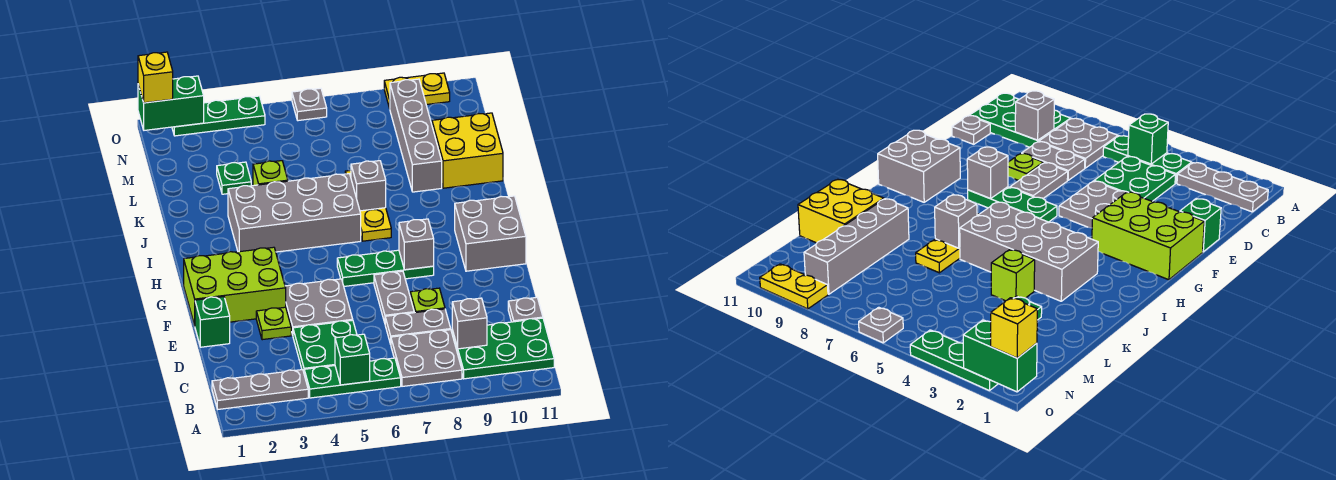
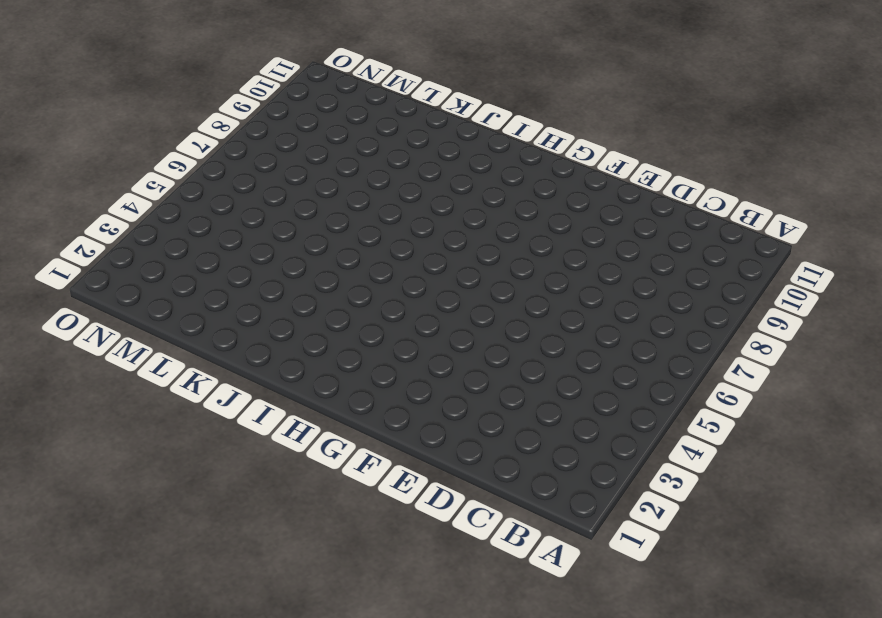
none -> grey 1x3 plate [212,370,308,409]
none -> green 1x3 plate [304,358,401,398]
none -> grey 2x2 plate [391,330,462,386]
none -> green 2x3 plate [452,318,554,379]

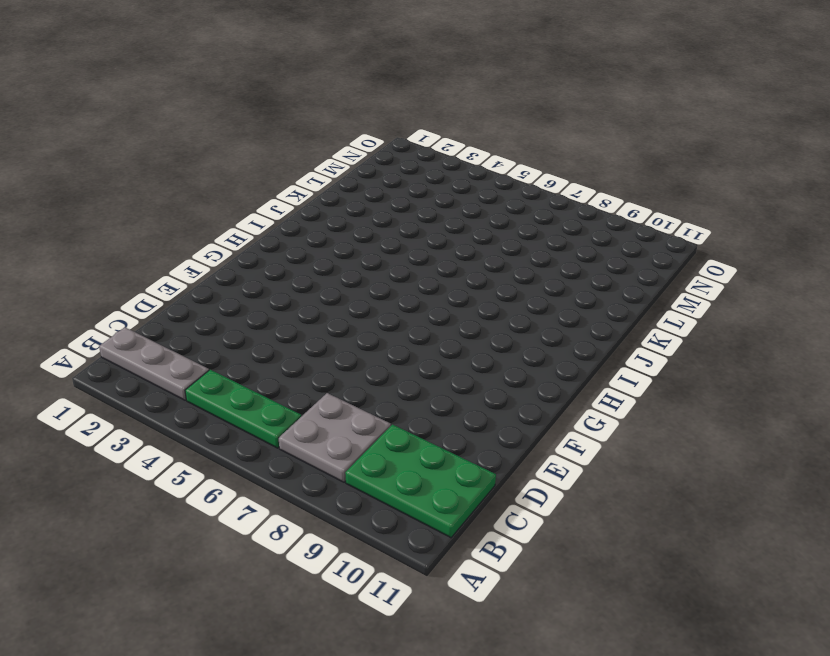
none -> green 2x2 plate [293,320,357,372]
none -> grey 1x2 plate [385,309,451,344]
none -> grey 1x1 plate [508,297,543,322]
none -> green 1x1 brick [195,297,230,347]

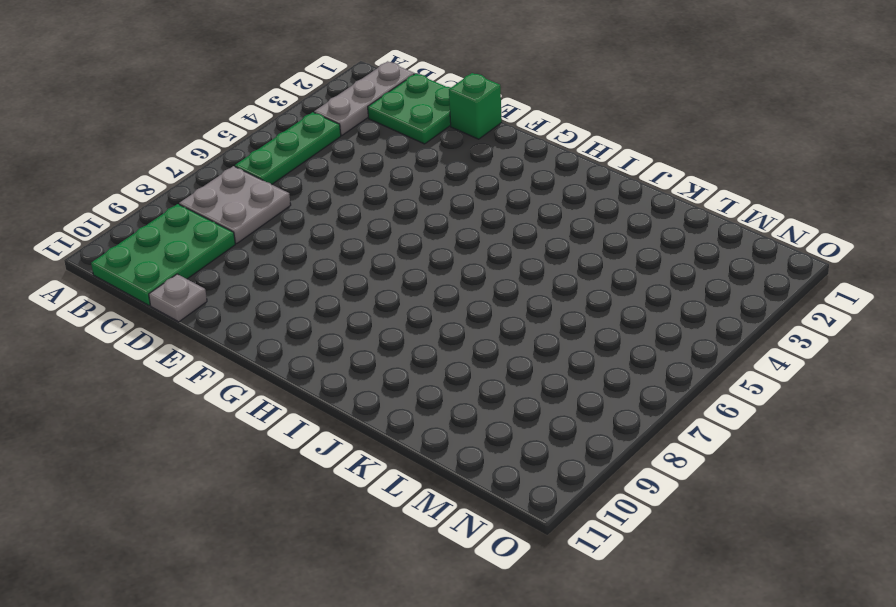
green 2x2 plate [368,74,451,144] -> green 2x2 plate moved to [293,320,357,372]
none -> grey 1x2 plate [385,309,451,344]
none -> lime 1x1 plate [256,307,291,340]
none -> grey 2x2 plate [285,279,353,335]
none -> grey 1x2 plate [374,271,414,323]

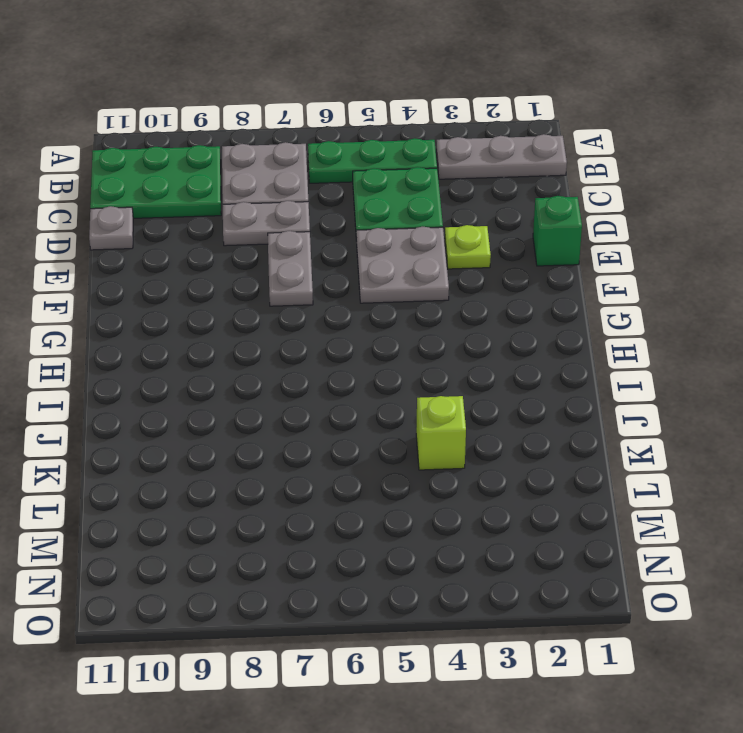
none -> lime 1x1 plate [410,288,445,313]
none -> lime 2x3 brick [184,247,286,326]
none -> green 1x3 plate [337,250,434,286]
none -> grey 2x2 brick [455,196,526,271]

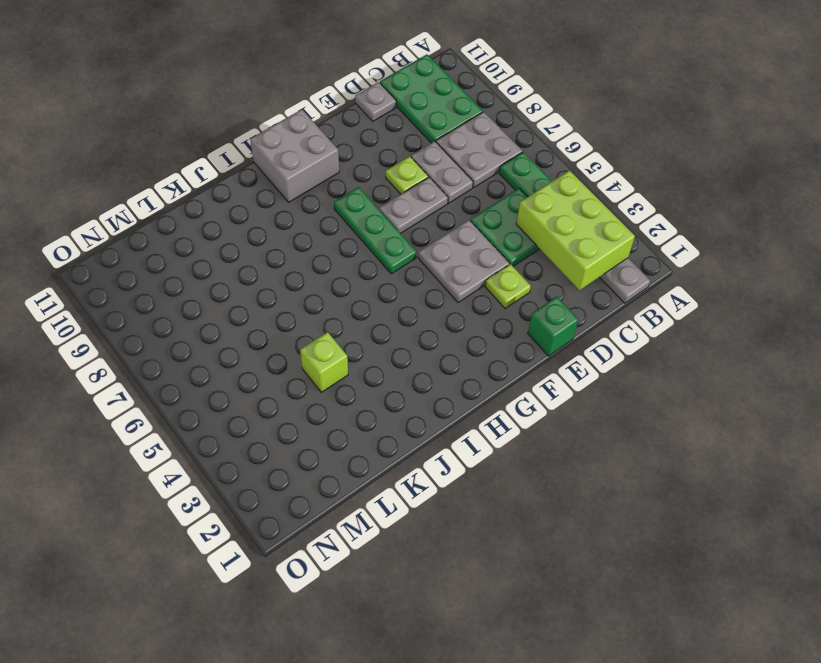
lime 2x3 brick [516,171,635,290] -> lime 2x3 brick moved to [184,247,286,326]
none -> grey 2x4 brick [228,174,361,252]
none -> yellow 1x3 plate [345,170,391,241]
none -> grey 1x4 brick [390,79,442,192]
none -> yellow 2x2 brick [432,113,503,188]

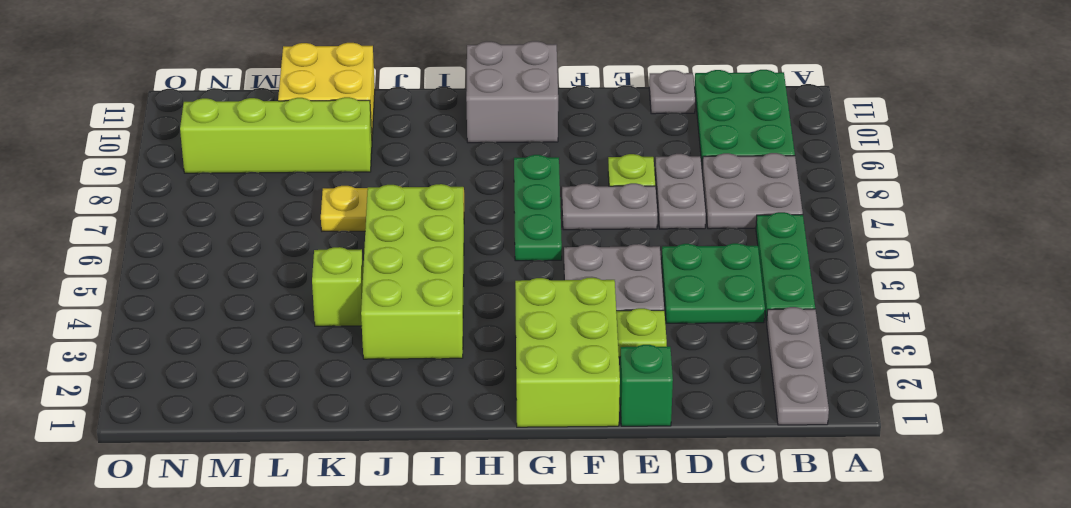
lime 2x4 brick [361,184,464,359] -> grey 2x4 brick [228,174,361,252]
lime 1x4 brick [180,97,372,173] -> grey 1x4 brick [390,79,442,192]
none -> green 1x1 plate [217,162,251,194]
none -> green 1x3 plate [172,96,265,136]
none -> grey 1x1 plate [292,88,327,121]
none -> yellow 1x2 plate [384,73,450,108]

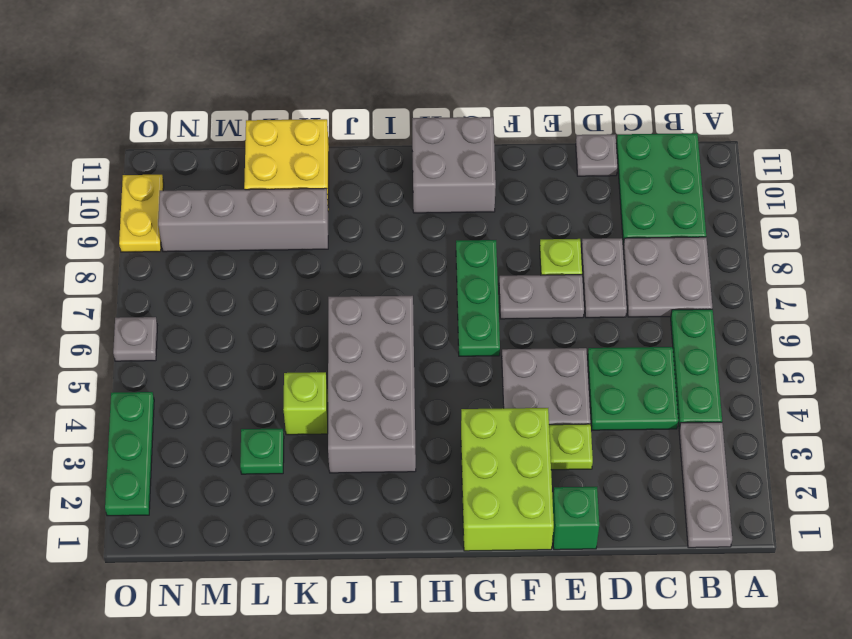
none -> yellow 1x3 plate [345,170,391,241]
none -> green 1x1 brick [335,334,370,385]
none -> grey 1x1 brick [452,298,487,349]
none -> grey 1x1 brick [399,219,434,270]

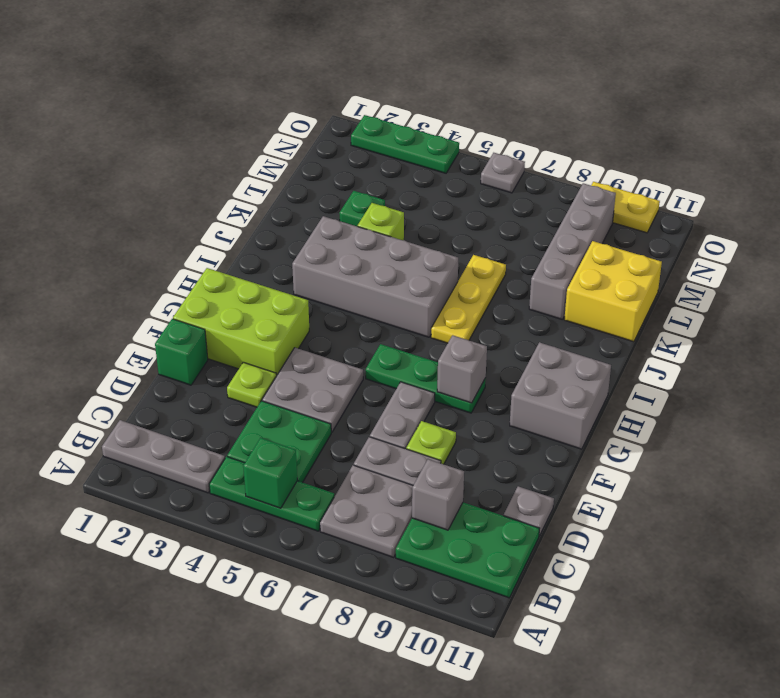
none -> grey 1x1 brick [351,161,386,211]
none -> green 1x2 brick [138,76,204,130]
none -> yellow 1x1 brick [138,52,173,103]

